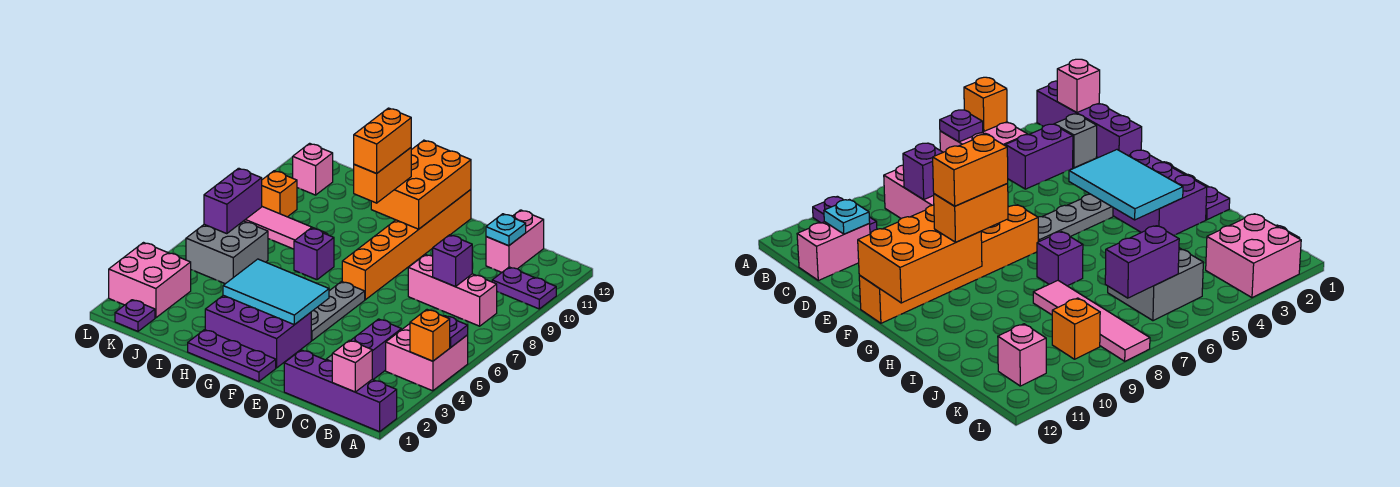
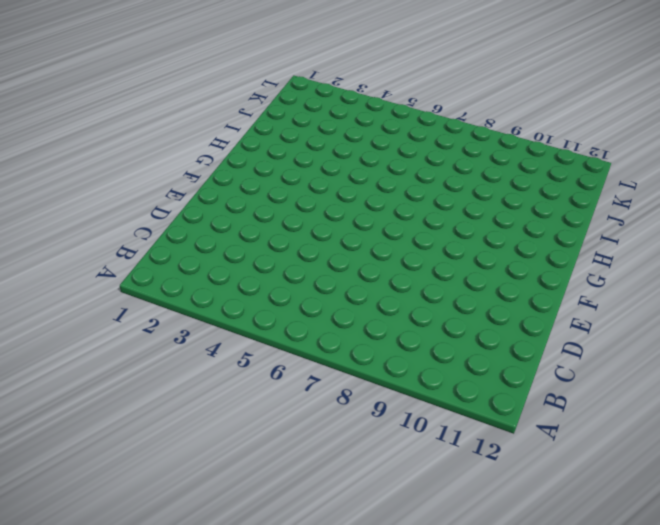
none -> purple 1x4 brick [284,350,397,432]
none -> pink 2x2 brick [386,324,468,391]
none -> purple 1x2 plate [492,267,556,309]

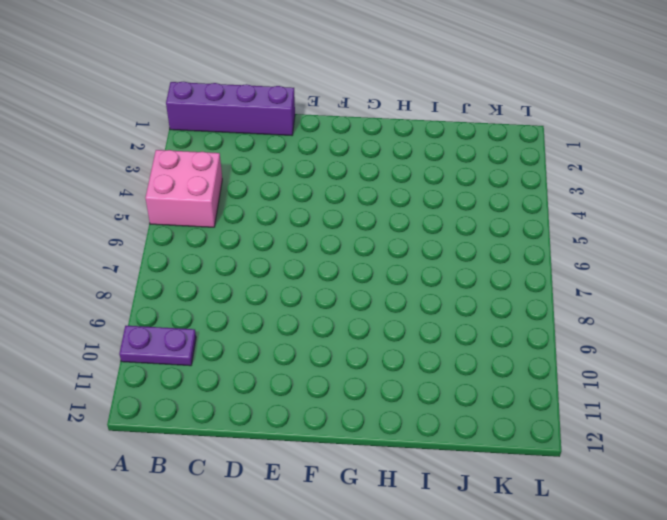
none -> pink 1x3 brick [408,255,497,326]
none -> grey 1x1 brick [1055,114,1097,168]
none -> purple 1x2 brick [351,319,401,380]

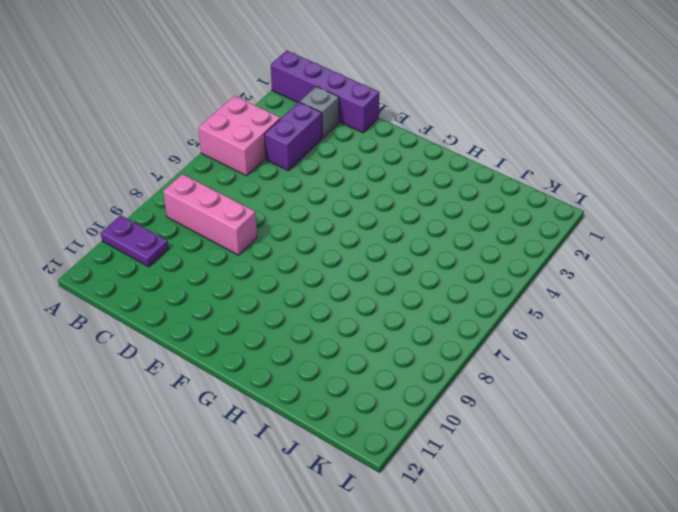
none -> pink 1x2 brick [486,210,544,272]
none -> purple 1x3 plate [188,330,276,382]
none -> purple 2x3 brick [205,295,311,368]

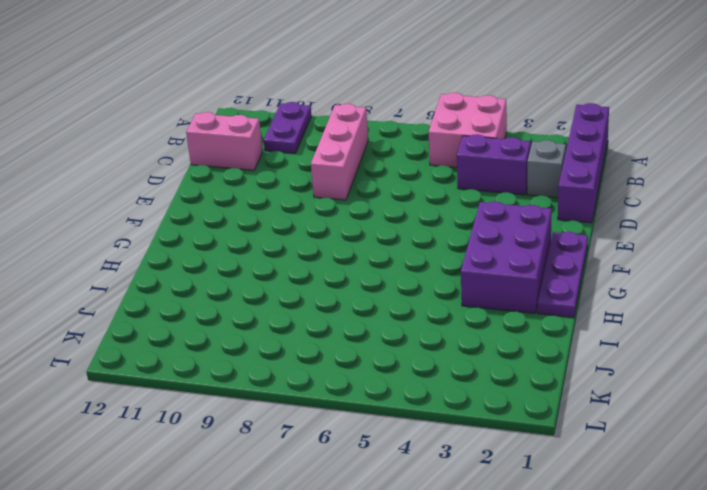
none -> grey 1x3 plate [311,282,365,341]
none -> orange 1x6 brick [342,190,471,300]
none -> purple 1x1 brick [294,228,334,280]

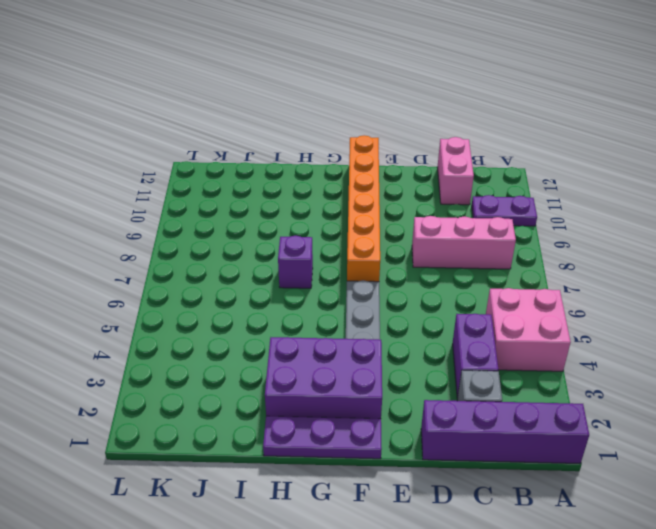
none -> pink 1x4 tile [244,207,328,249]
none -> grey 2x2 brick [186,221,268,284]
none -> purple 1x1 plate [115,300,155,331]

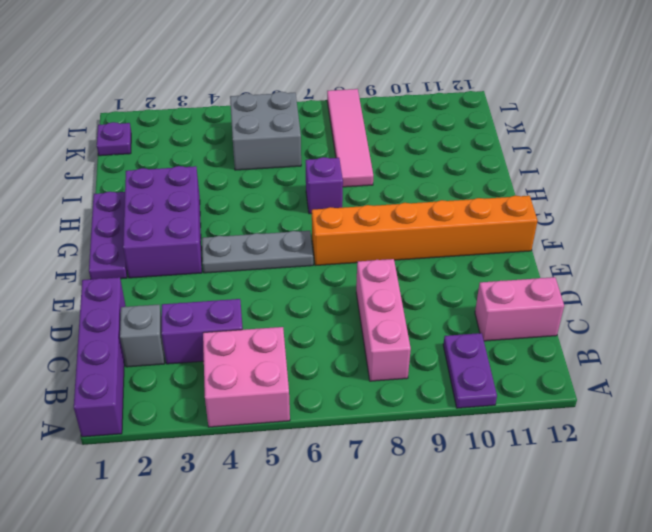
none -> pink 2x2 brick [109,243,191,318]
none -> orange 1x1 brick [262,171,297,217]
none -> pink 1x1 brick [293,143,333,195]

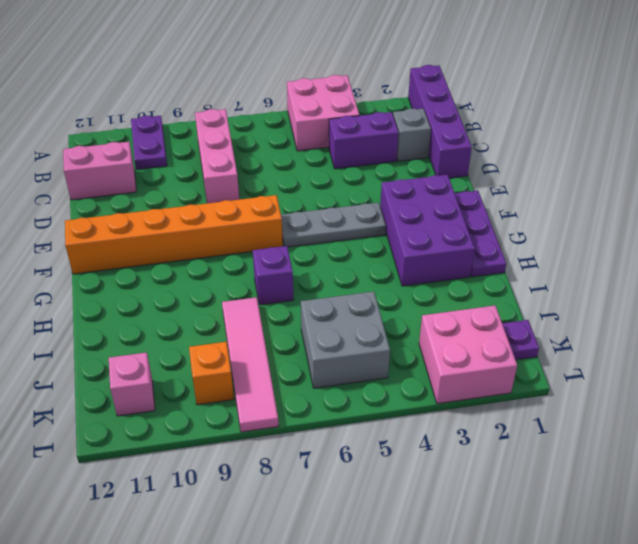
none -> orange 1x1 brick [410,310,450,361]
none -> purple 1x1 plate [444,316,468,347]
none -> pink 1x1 brick [332,340,372,392]

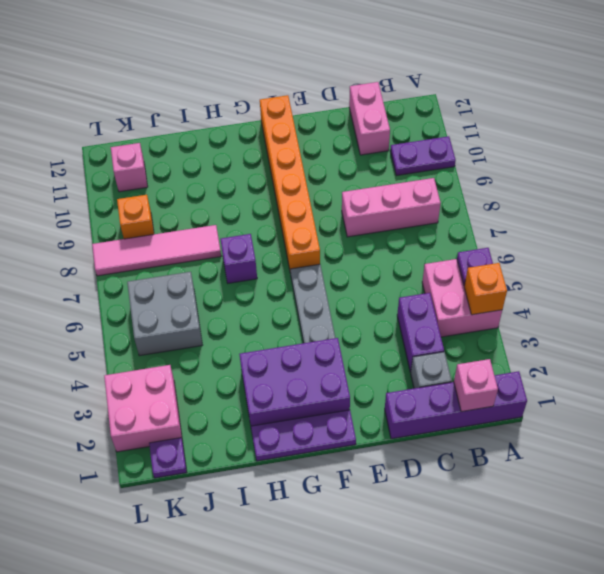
none -> purple 1x1 brick [433,235,472,286]
none -> cyan 1x1 plate [486,214,526,246]
none -> cyan 2x3 tile [223,259,329,325]

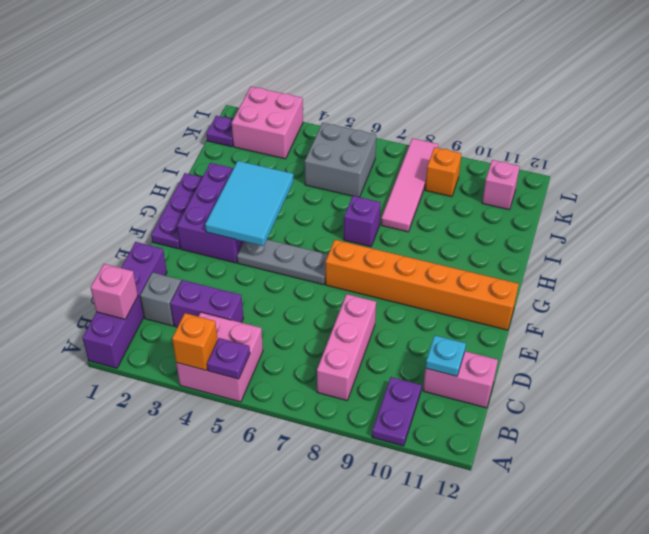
none -> purple 1x1 brick [433,235,472,286]
none -> orange 2x3 brick [371,140,471,229]
none -> purple 1x2 brick [204,168,262,234]

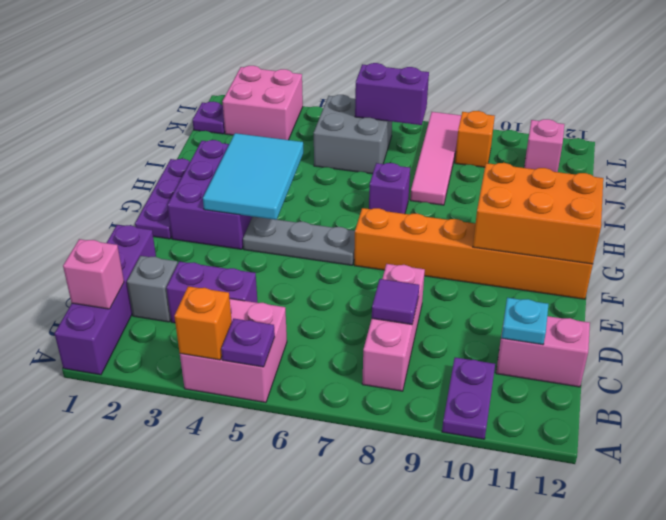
purple 1x1 tile [372,279,419,325] -> purple 1x1 brick [433,235,472,286]
none -> orange 1x2 brick [354,148,411,203]
none -> orange 1x2 brick [354,108,411,173]

